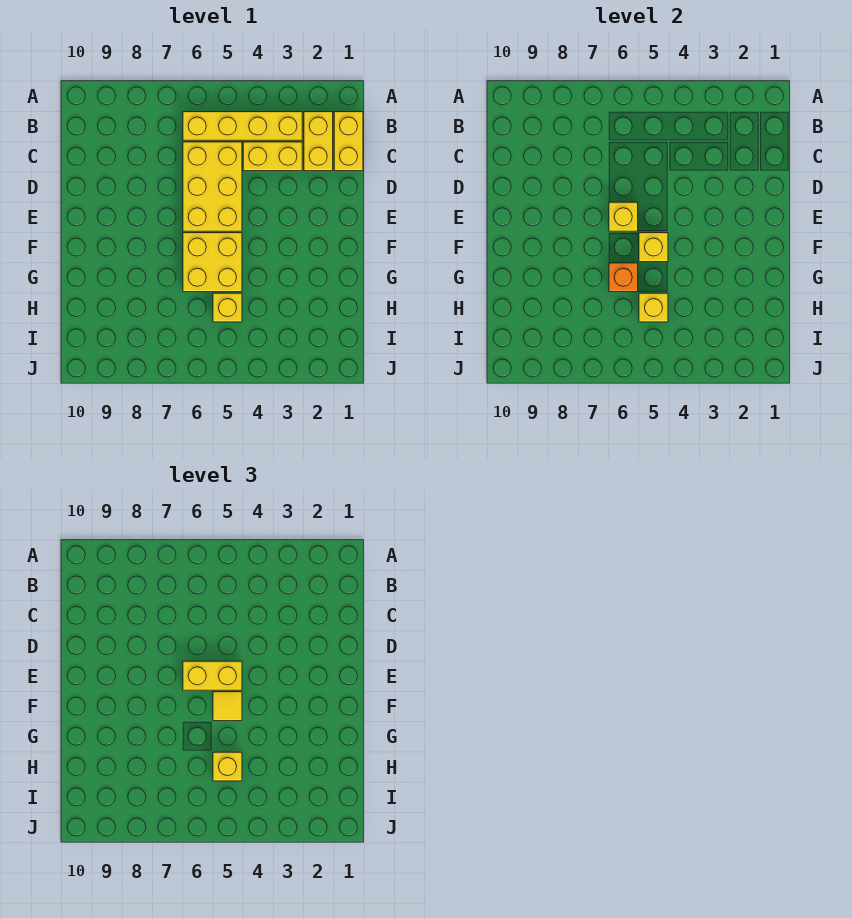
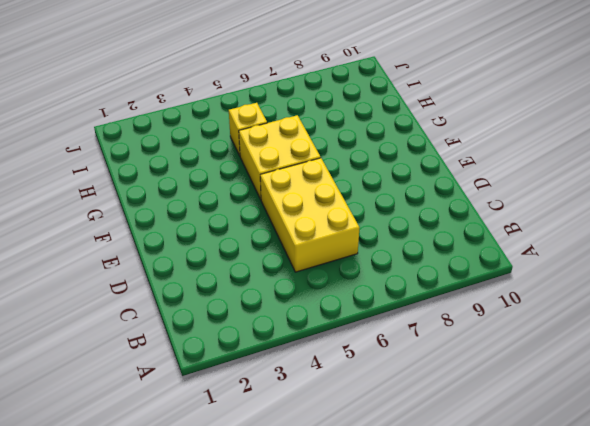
none -> yellow 1x2 brick [334,112,363,171]
none -> yellow 1x2 brick [304,112,333,171]
none -> yellow 1x4 brick [183,112,302,140]

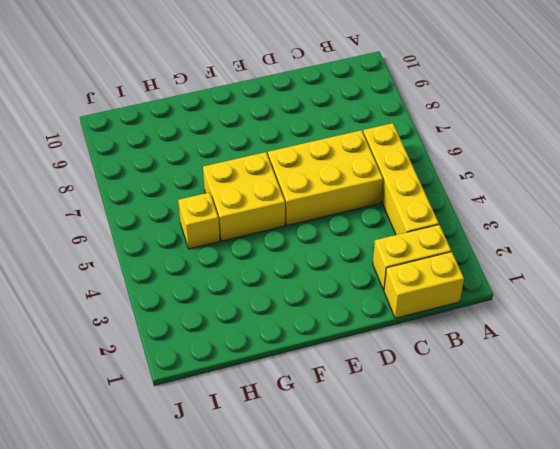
none -> yellow 1x2 brick [243,142,302,171]
none -> yellow 1x1 brick [609,202,638,231]
none -> yellow 1x1 brick [639,233,668,262]

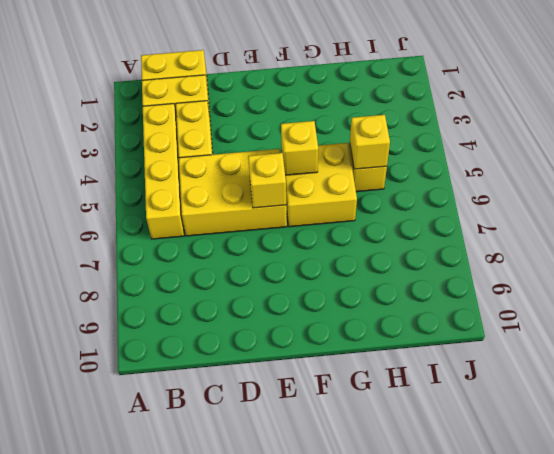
none -> orange 1x1 brick [609,263,638,292]
none -> yellow 1x2 brick [183,661,242,690]
none -> yellow 1x1 tile [213,692,242,721]

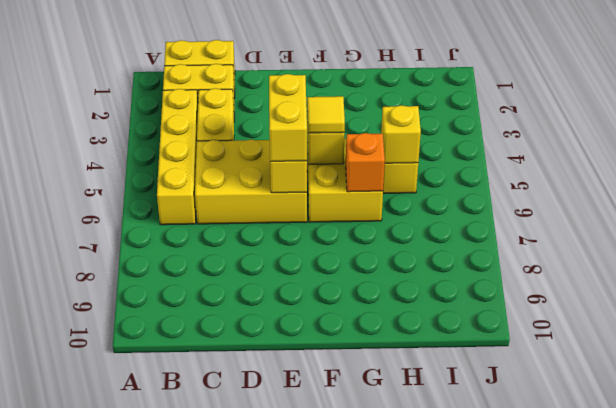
none -> yellow 1x1 brick [213,752,242,781]

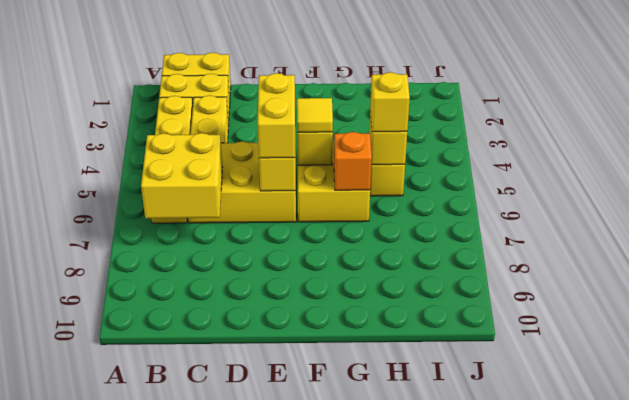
yellow 2x2 brick [141,133,223,218] -> none

